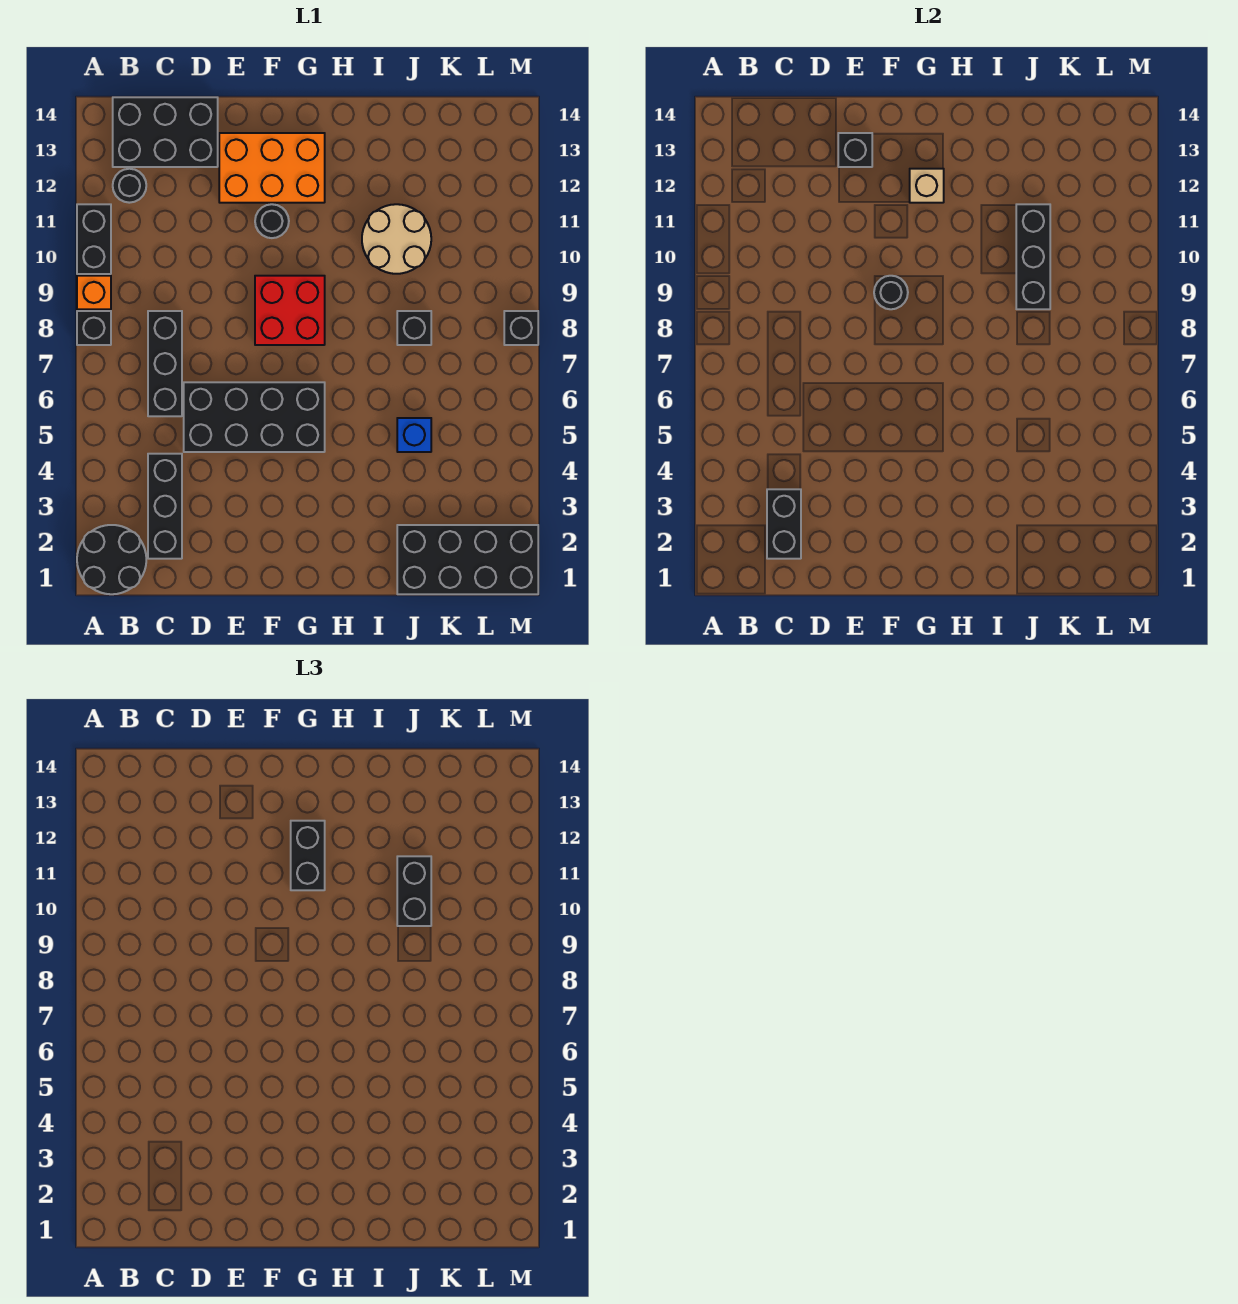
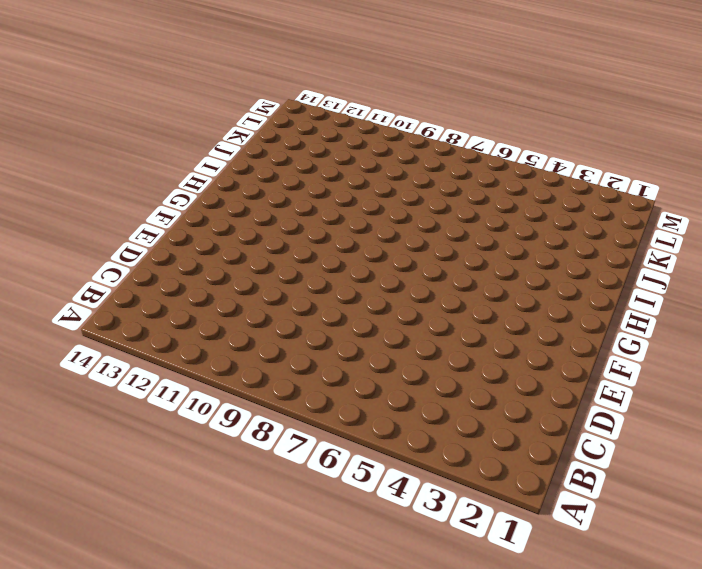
none -> black 2x2 round brick [77,525,146,594]
none -> black 1x1 brick [77,311,111,345]
none -> orange 1x1 brick [77,276,111,309]

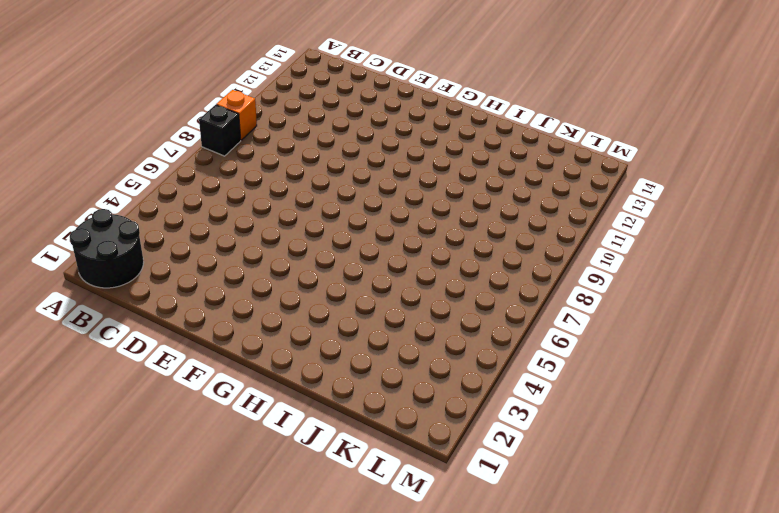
none -> black 1x2 brick [77,204,111,274]
none -> black 1x1 round brick [113,169,146,203]
none -> black 2x3 brick [113,97,218,167]

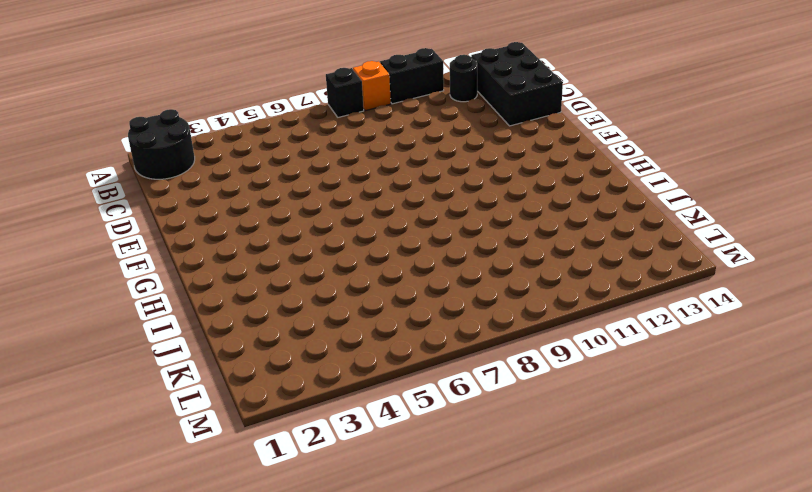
none -> black 1x3 brick [148,454,182,559]
none -> black 1x3 brick [148,311,182,416]
none -> black 2x4 brick [184,382,325,452]

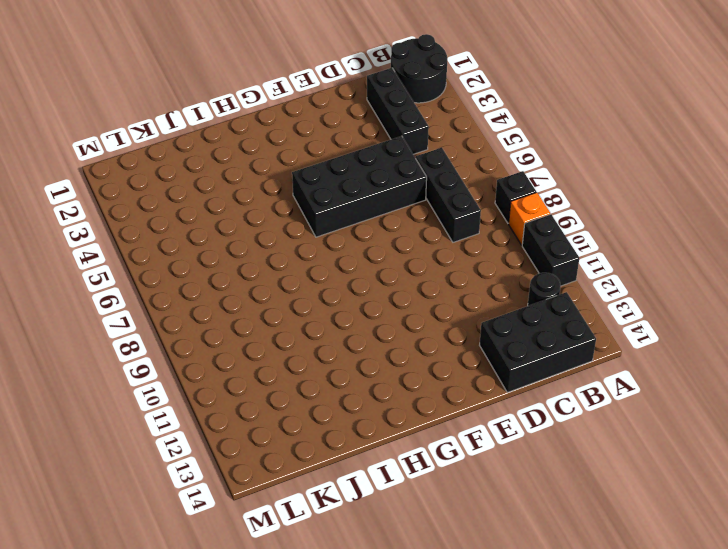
none -> orange 2x3 brick [219,133,325,203]
none -> red 2x2 brick [255,276,325,345]
none -> black 1x1 round brick [255,204,289,238]

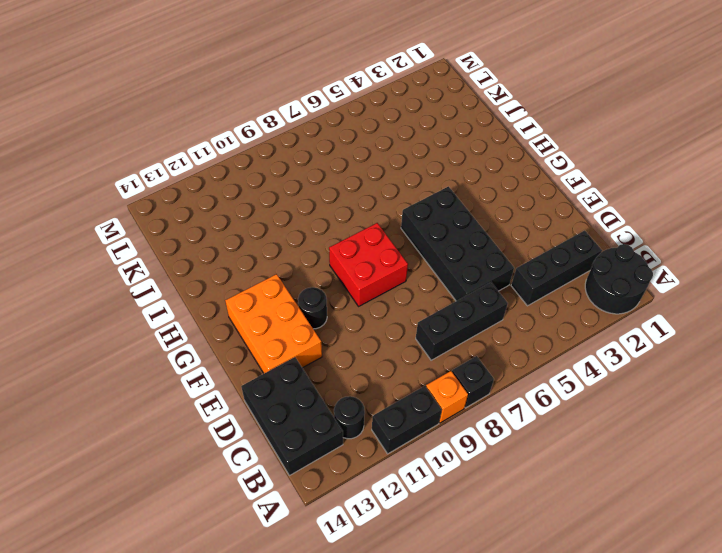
none -> tan 2x2 round brick [362,204,431,274]
none -> black 2x4 brick [397,525,538,594]
none -> blue 1x1 brick [397,418,431,452]

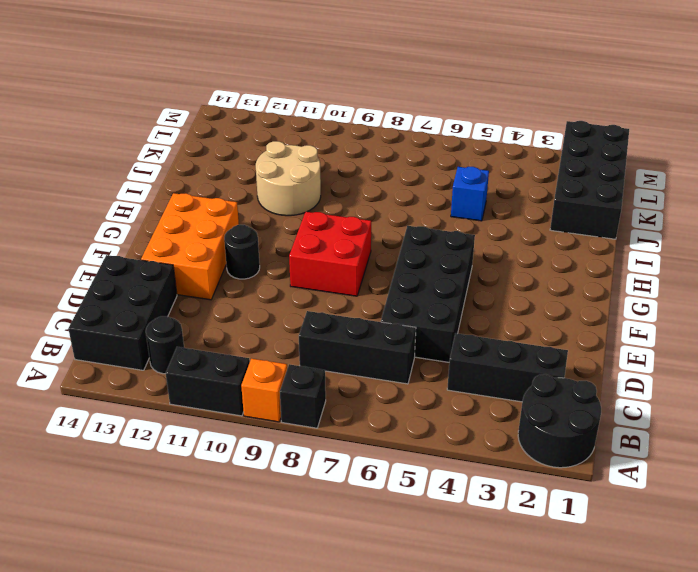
none -> black 1x1 brick [397,311,431,345]
none -> black 1x1 brick [504,311,538,345]
none -> black 1x2 brick [767,489,801,559]

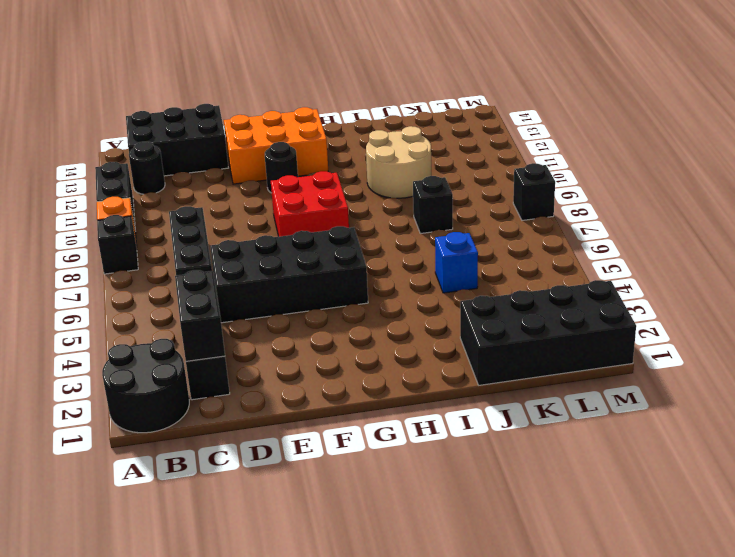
none -> black 1x1 brick [838,133,872,167]
none -> black 1x1 round brick [874,276,908,309]
none -> tan 1x1 brick [910,169,944,203]

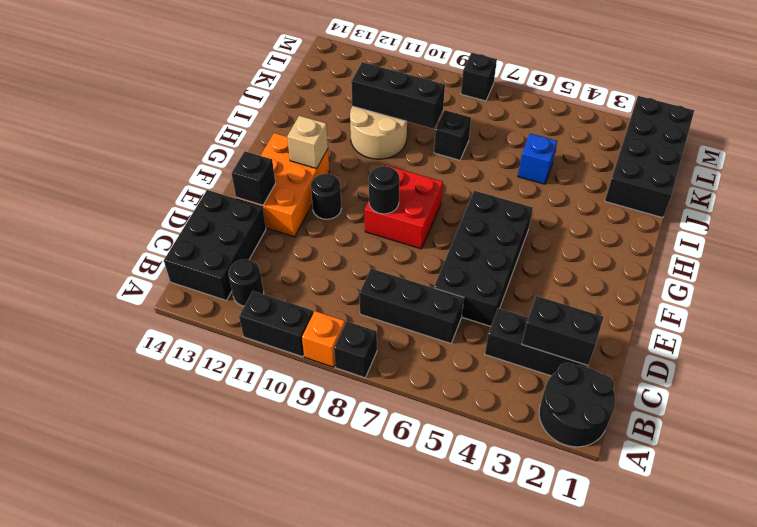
none -> black 1x2 brick [291,821,325,890]
none -> black 1x2 brick [397,856,431,926]

